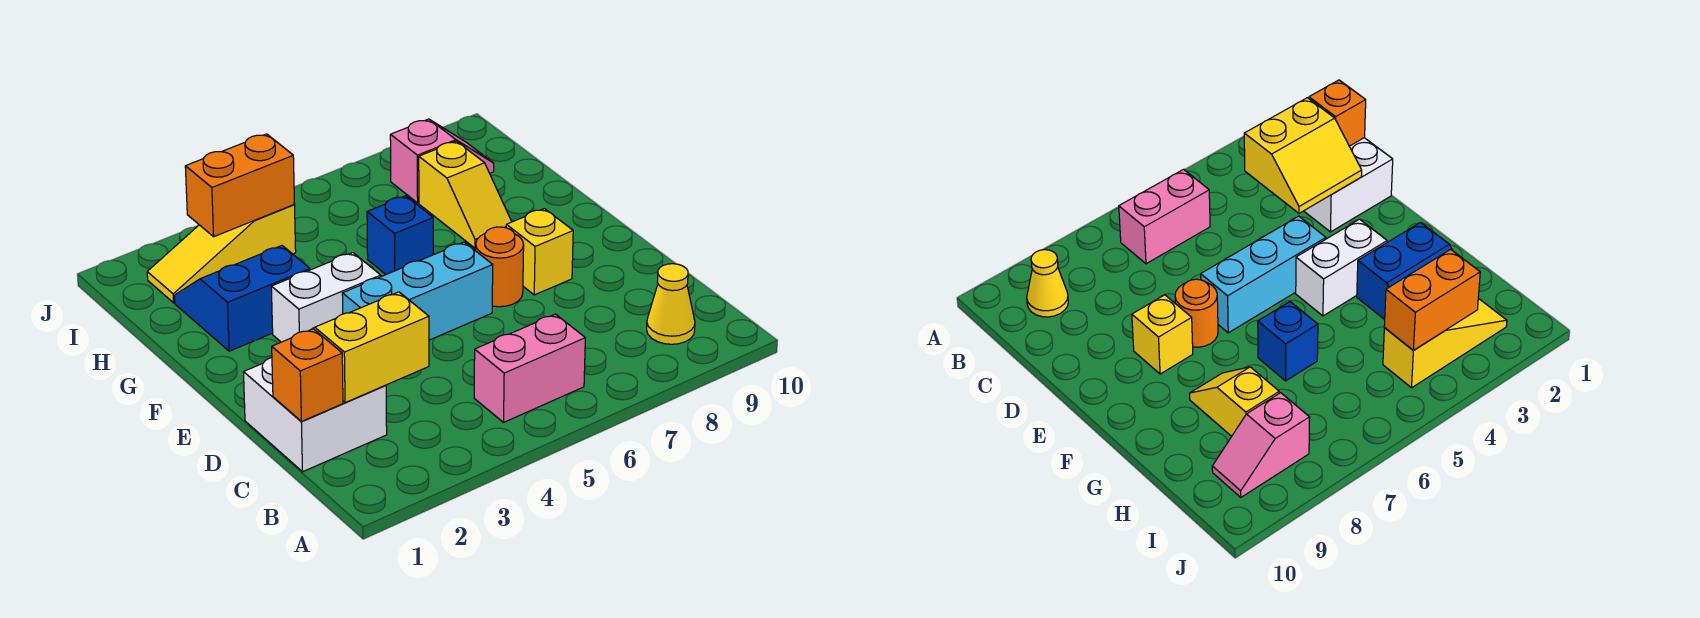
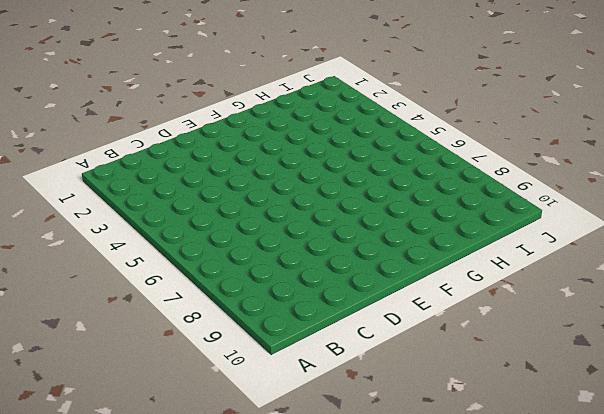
none -> pink 1x2 brick [474,314,585,422]
none -> yellow 1x1 cone [647,264,695,344]
none -> white 2x2 brick [244,358,387,472]

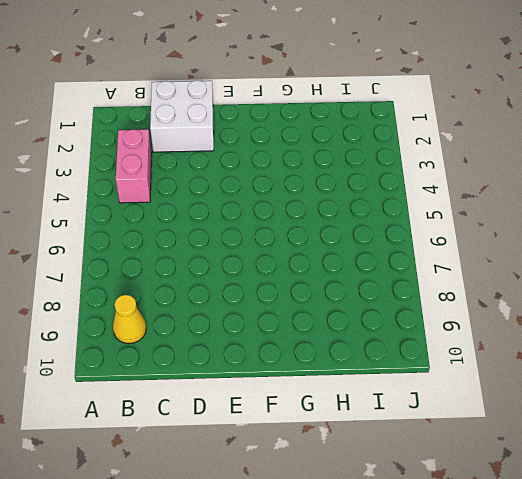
pink 1x2 brick [116,129,152,203] -> pink 1x2 brick moved to [474,314,585,422]
none -> cyan 1x3 brick [342,242,493,340]
none -> orange 1x1 round brick [476,227,524,307]
none -> yellow 1x1 brick [506,209,573,295]

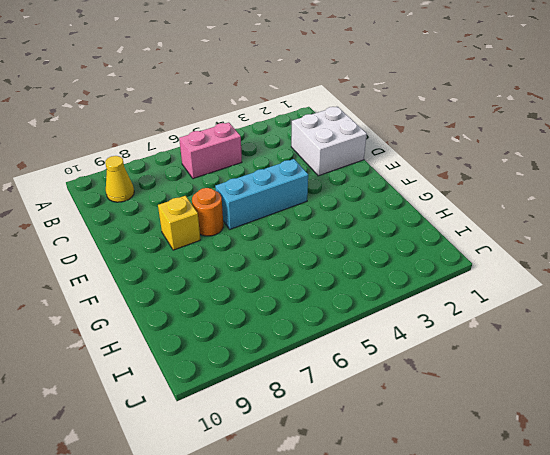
none -> white 1x2 brick [271,253,381,342]
none -> blue 2x2 slope [175,246,310,351]
none -> blue 1x1 brick [367,196,433,274]

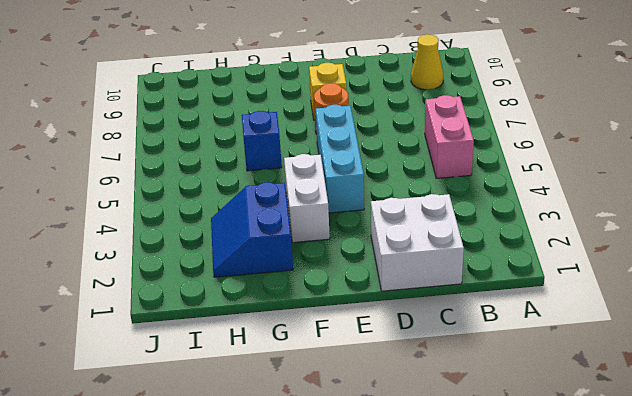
none -> yellow 1x2 slope [419,141,512,248]
none -> yellow 1x3 slope [147,205,296,303]
none -> pink 1x2 slope [390,119,494,203]

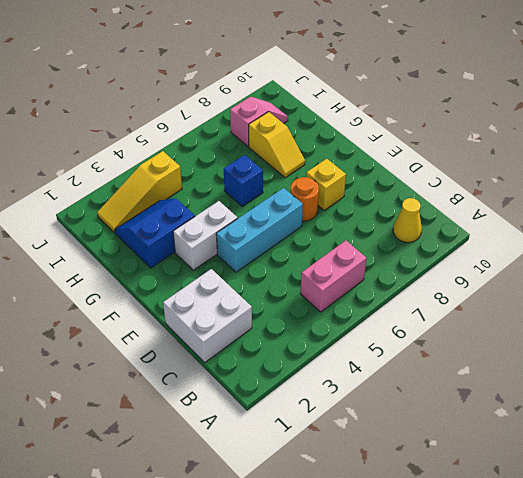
none -> orange 1x1 brick [272,329,343,421]
none -> yellow 2x2 slope [311,292,429,403]
none -> orange 1x2 brick [185,134,294,237]

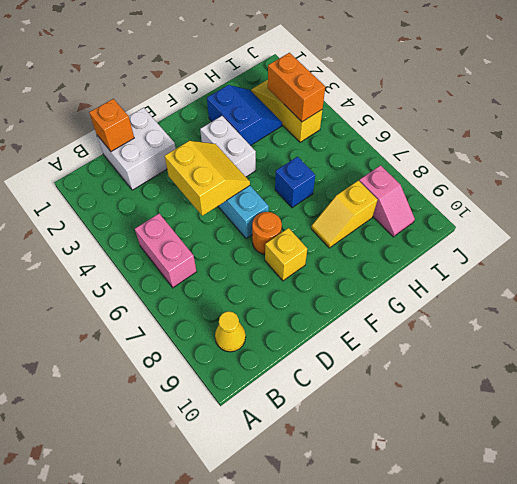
yellow 2x2 slope [165,141,250,216] -> yellow 2x2 slope moved to [311,292,429,403]

